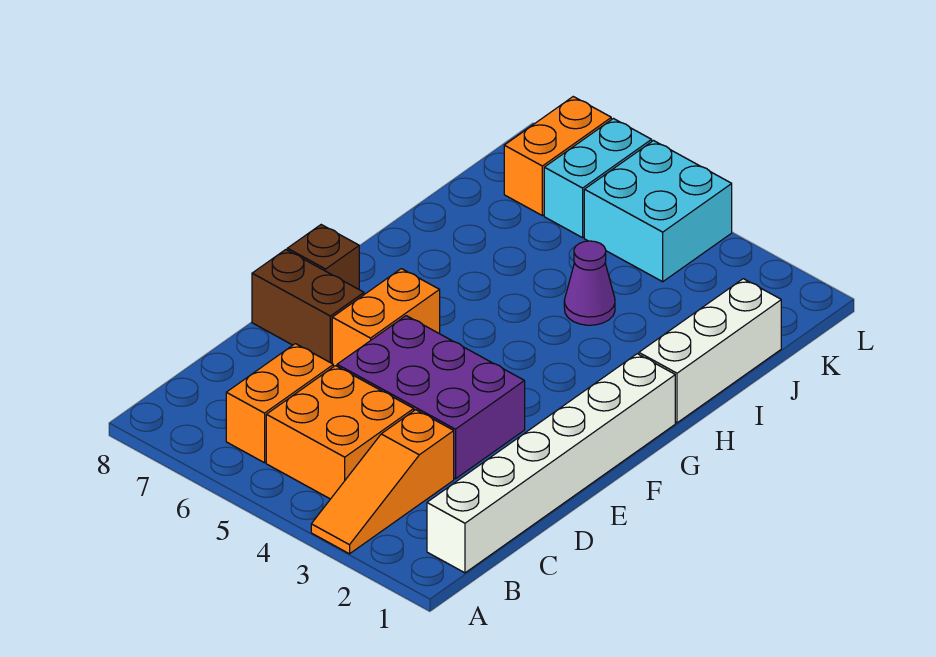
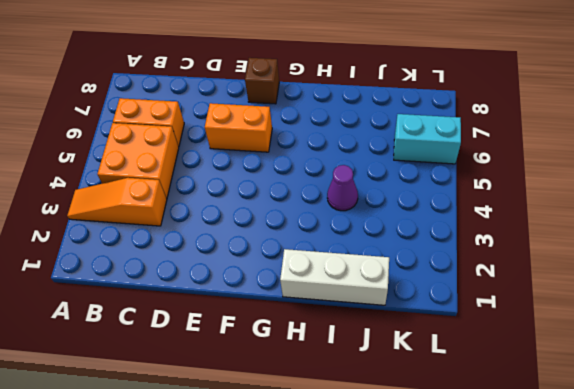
none -> white 1x6 brick [427,354,675,573]
none -> purple 2x3 brick [337,316,525,479]
none -> brown 1x2 brick [252,250,364,363]

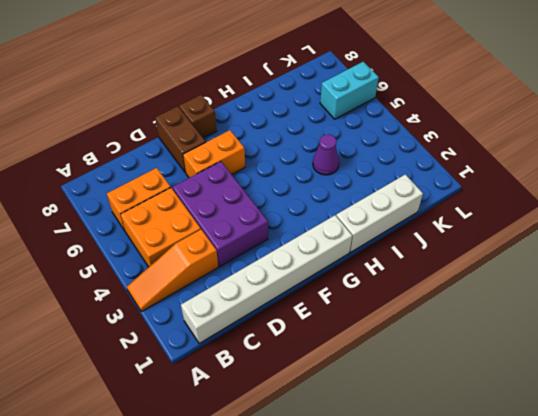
none -> cyan 2x2 brick [584,141,732,282]
none -> orange 1x2 brick [504,97,611,216]

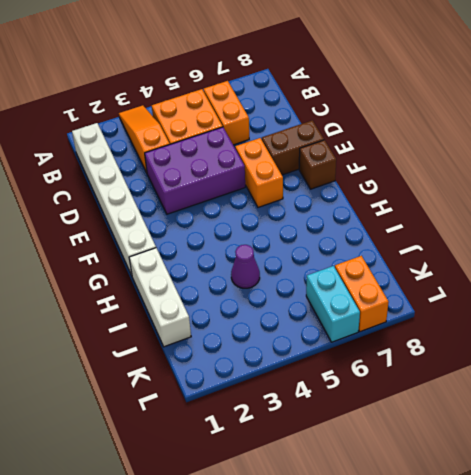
none -> cyan 2x2 brick [584,141,732,282]

